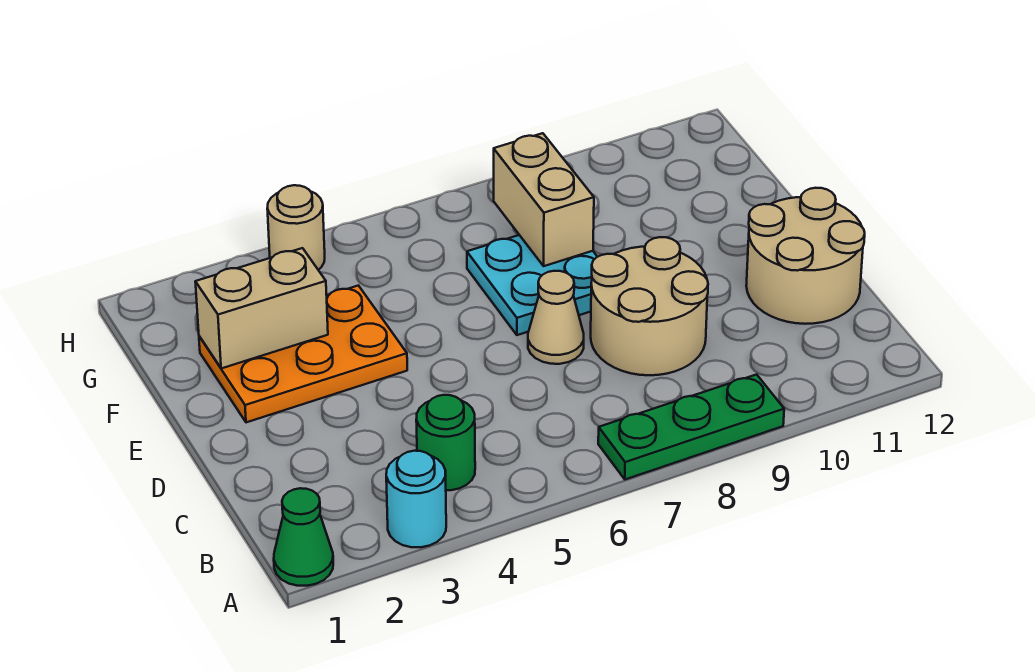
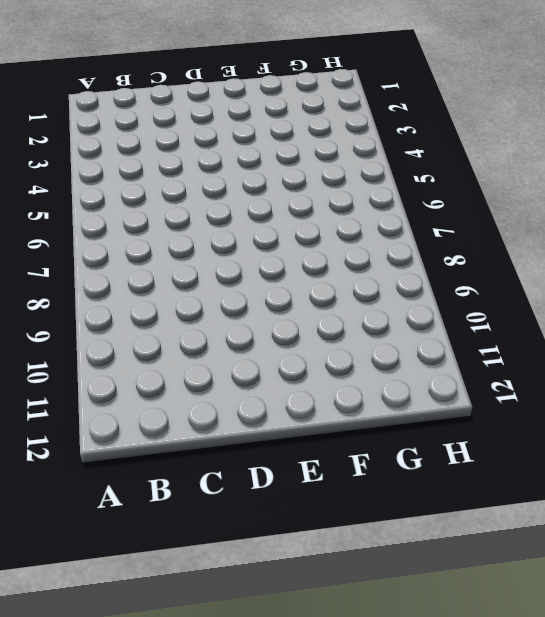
none -> green 1x1 cone [274,488,333,586]
none -> cyan 1x1 round brick [386,451,446,547]
none -> green 1x3 plate [598,374,784,479]

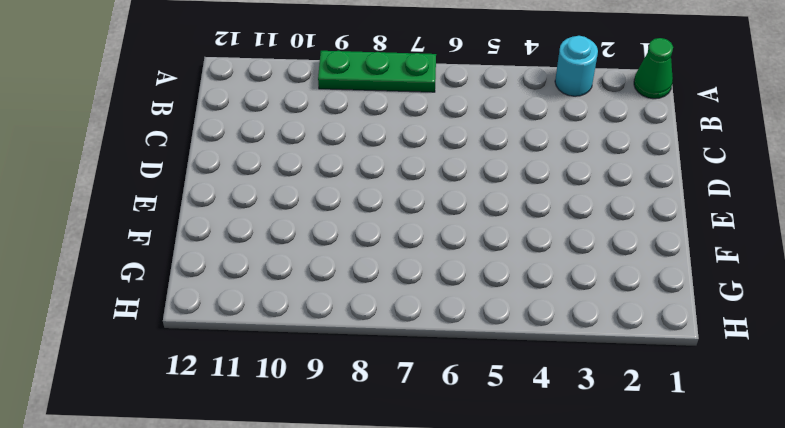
none -> green 1x1 round brick [416,395,475,490]
none -> tan 2x2 round brick [591,237,708,375]
none -> tan 2x2 round brick [746,188,865,324]

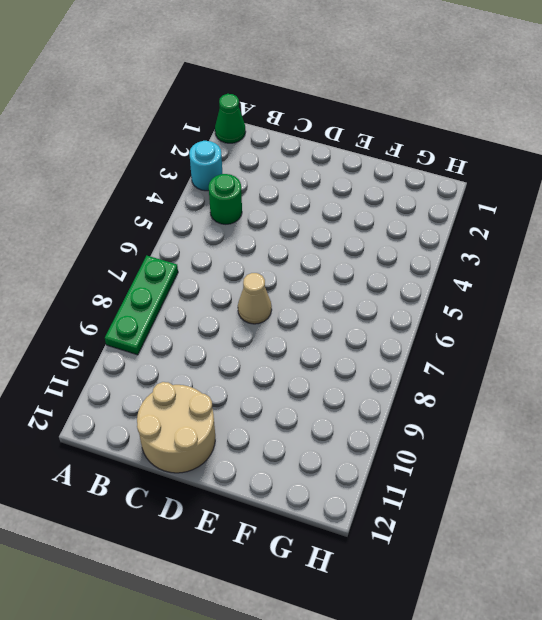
none -> tan 2x2 round brick [591,237,708,375]
none -> orange 2x3 plate [199,286,407,422]
none -> cyan 2x2 plate [467,235,597,335]

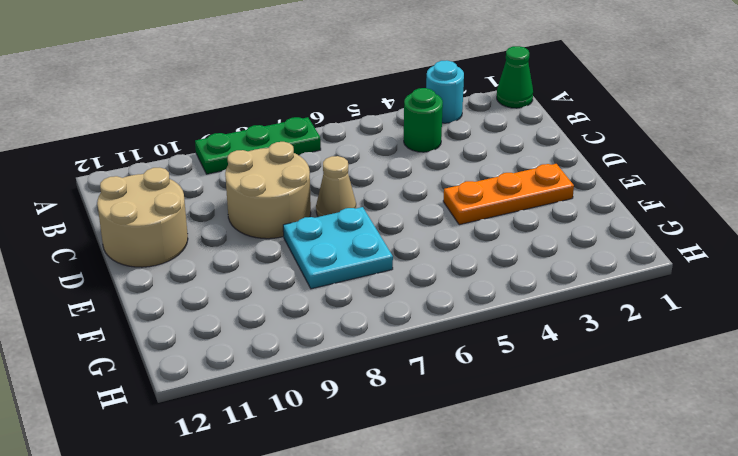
orange 1x3 plate [443,164,574,225] -> orange 2x3 plate [199,286,407,422]
none -> tan 1x1 round brick [267,185,325,270]
none -> tan 1x2 brick [195,248,328,369]
none -> tan 1x2 brick [494,133,594,266]

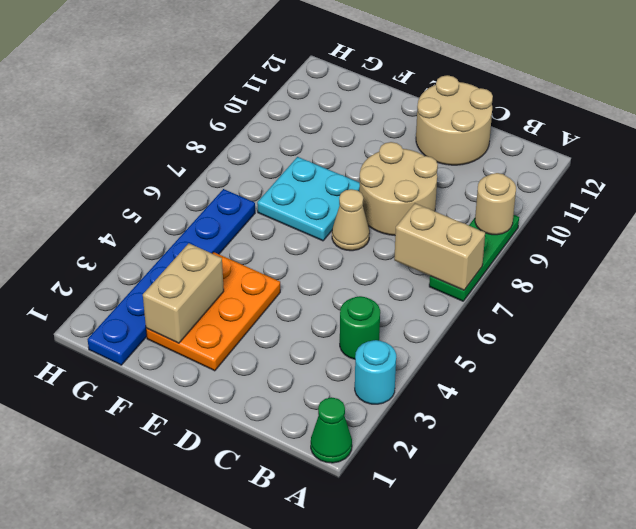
tan 1x2 brick [394,203,485,290] -> tan 1x2 brick moved to [494,133,594,266]
tan 1x1 round brick [475,173,516,235] -> tan 1x1 round brick moved to [267,185,325,270]
blue 1x6 plate [87,189,255,365] -> none

